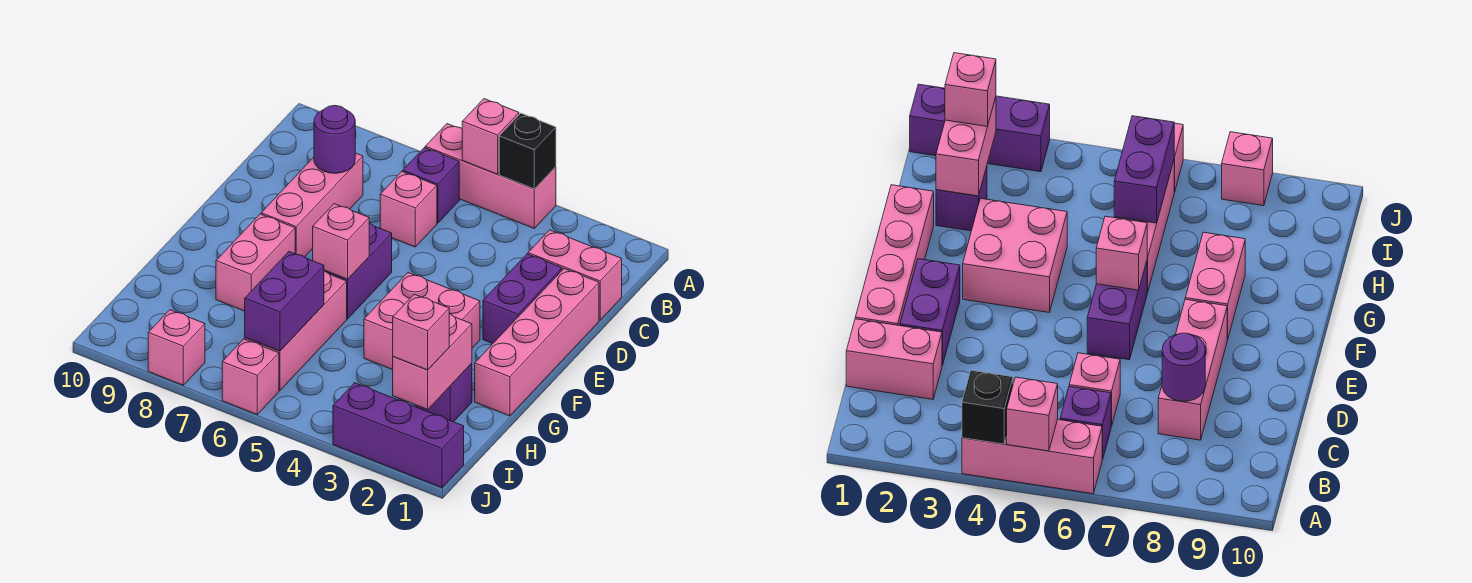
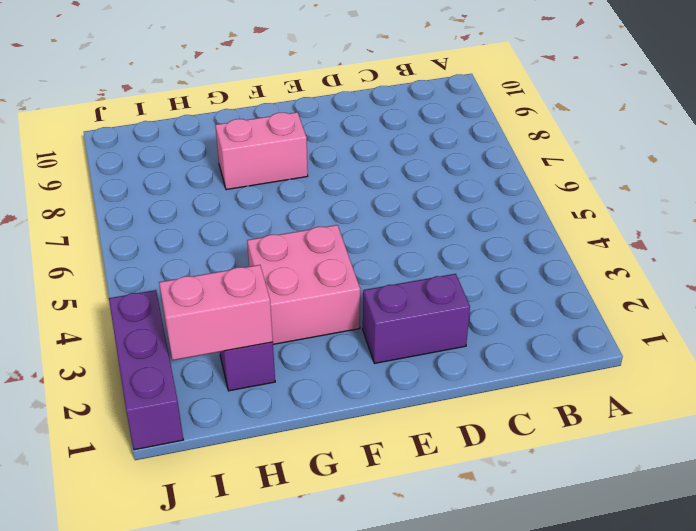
none -> pink 1x3 brick [425,124,556,228]
none -> purple 1x1 brick [403,148,459,223]
none -> pink 1x2 brick [528,230,622,320]

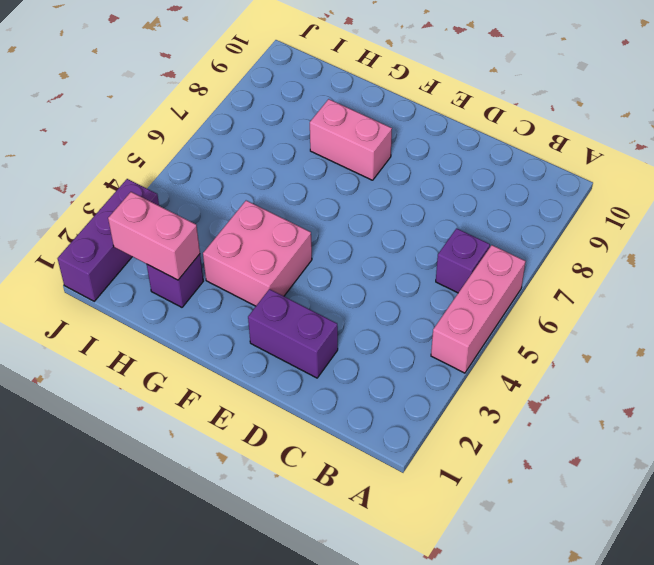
none -> pink 1x2 brick [528,230,622,320]
none -> pink 1x1 brick [380,172,437,247]
none -> pink 1x3 brick [261,153,363,257]

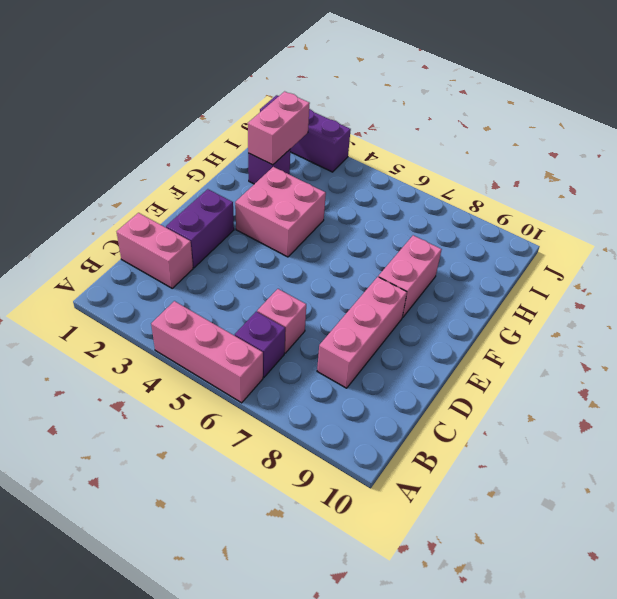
none -> pink 1x4 brick [475,269,599,416]
none -> purple 1x2 brick [324,223,392,319]
none -> pink 1x3 brick [245,271,347,391]

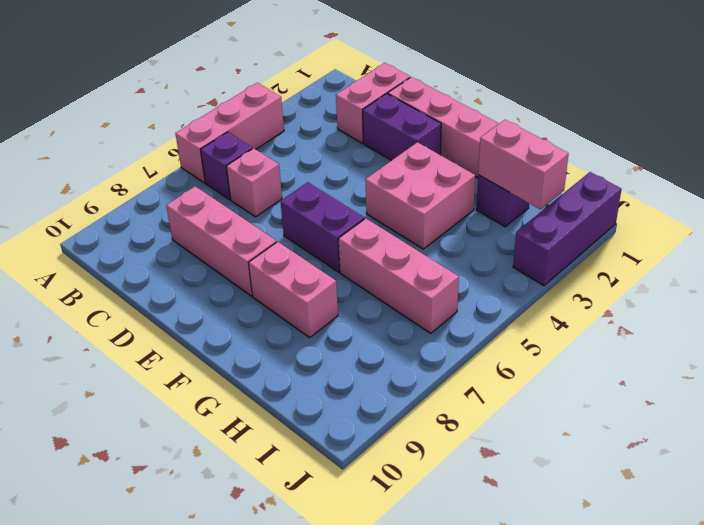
none -> pink 1x1 brick [222,339,279,414]
none -> pink 1x1 brick [148,310,205,385]
none -> black 1x1 brick [499,113,556,189]

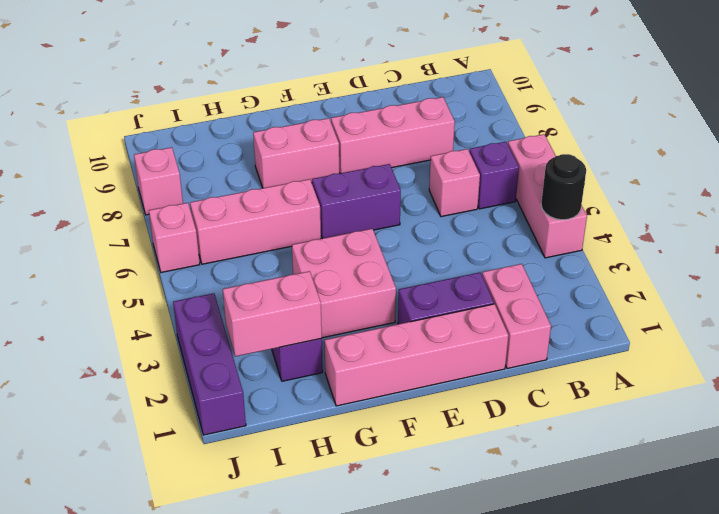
black 1x1 round brick [541,154,586,220] -> black 1x1 brick [499,113,556,189]
none -> pink 1x1 brick [462,99,519,174]
none -> purple 1x1 round brick [314,106,355,173]
none -> pink 1x1 brick [313,204,369,279]

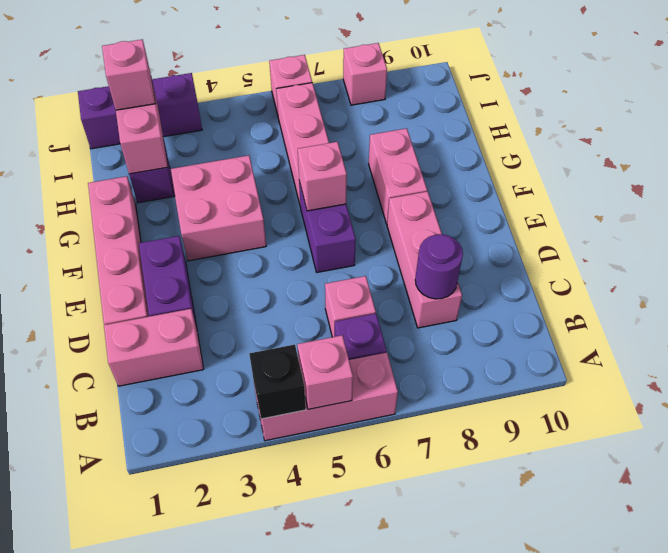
none -> purple 1x2 brick [245,252,324,351]

